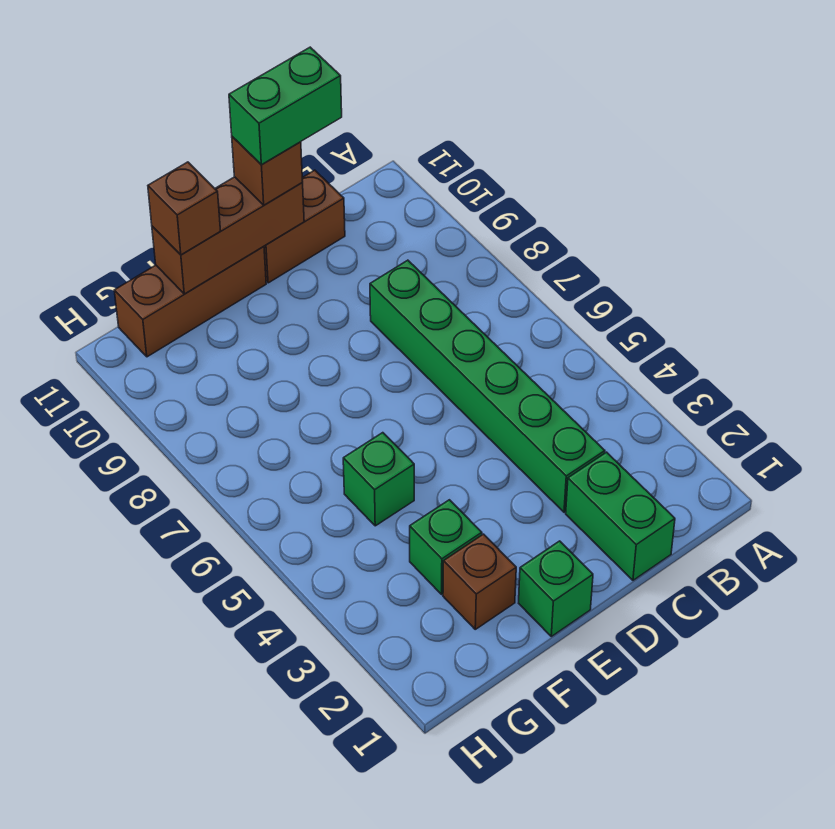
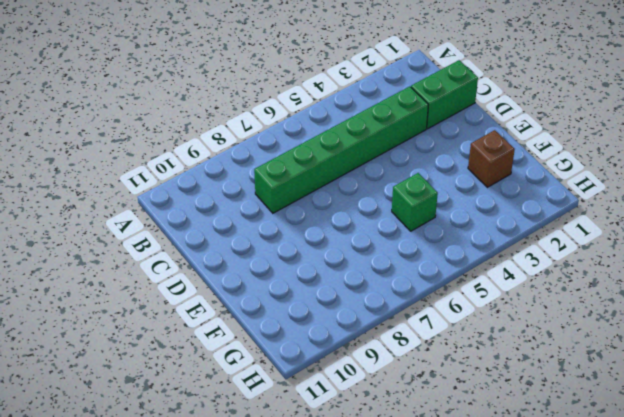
none -> brown 1x2 brick [264,170,345,283]
none -> green 1x1 brick [519,541,593,636]
none -> brown 1x3 brick [114,247,266,357]

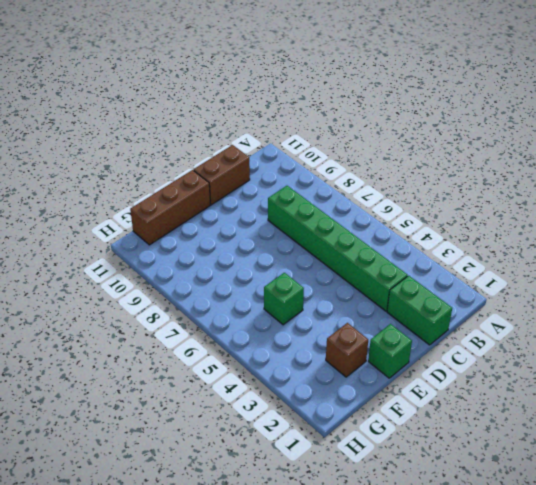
none -> green 1x1 brick [410,500,482,594]
none -> brown 1x3 brick [152,177,304,294]
none -> brown 1x1 brick [232,137,303,205]

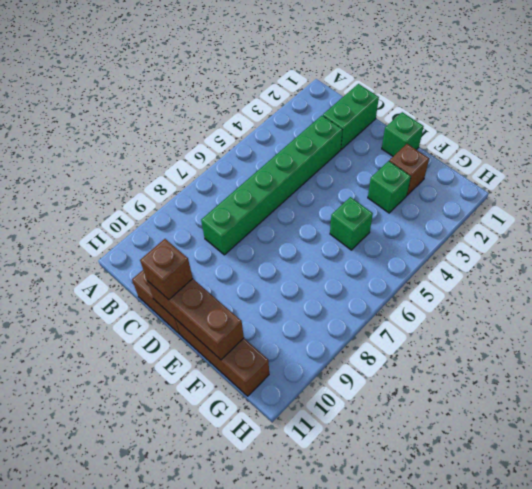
none -> brown 1x1 brick [148,162,220,255]
none -> green 1x2 brick [229,47,342,165]

